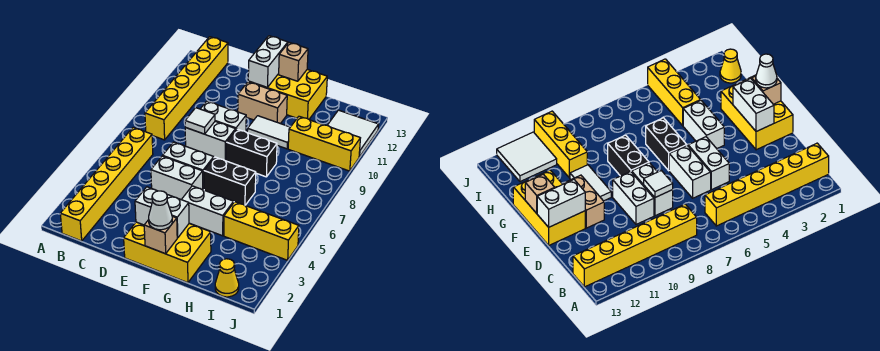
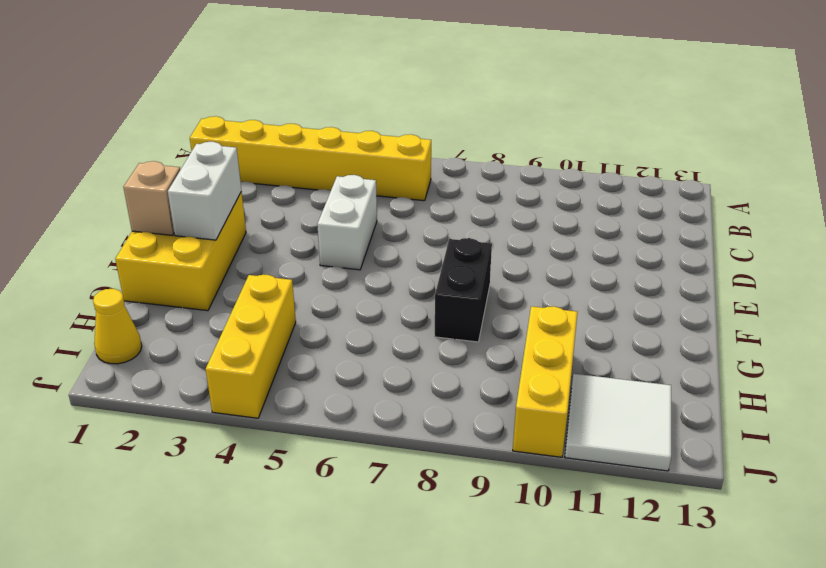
none -> yellow 1x6 brick [145,37,228,140]
none -> white 1x2 brick [163,142,214,190]
none -> white 1x2 brick [185,121,236,161]

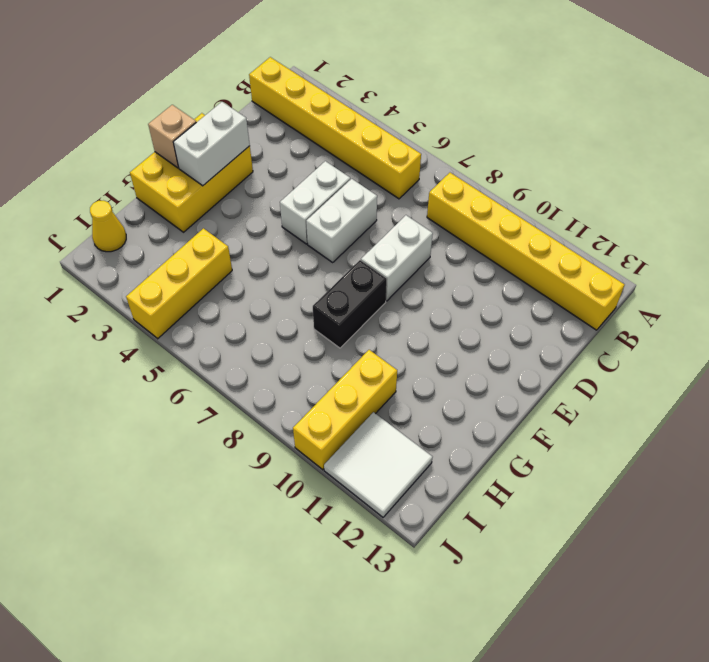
none -> white 1x2 brick [201,101,246,132]
none -> tan 1x2 brick [238,82,287,124]
none -> yellow 2x3 brick [248,69,327,119]

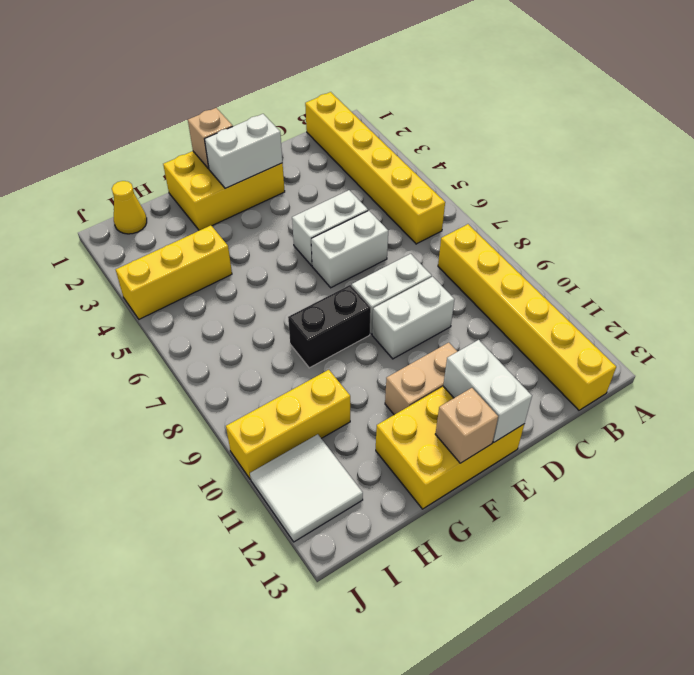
none -> white 1x2 brick [181,186,234,236]
none -> black 1x2 brick [204,157,256,205]
none -> white 1x2 tile [247,116,290,149]

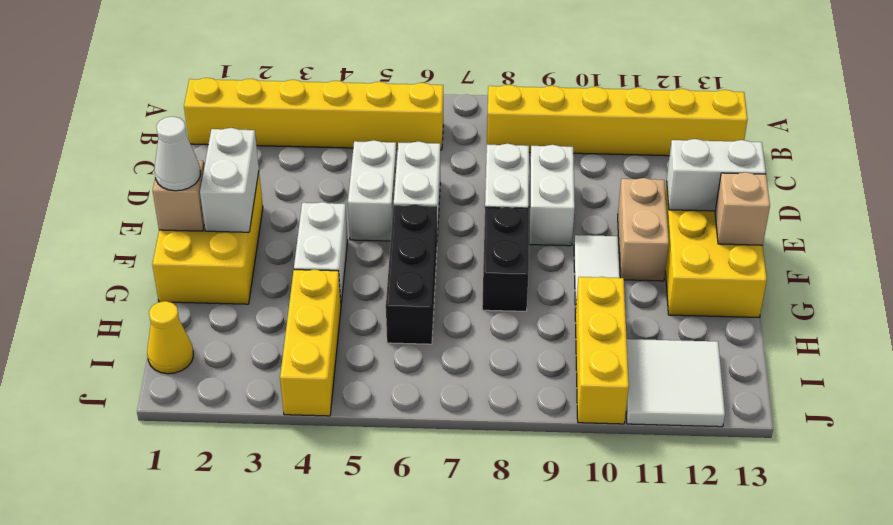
black 1x3 brick [386,204,437,344] -> black 1x2 brick [204,157,256,205]
none -> white 1x1 tile [185,108,215,134]

